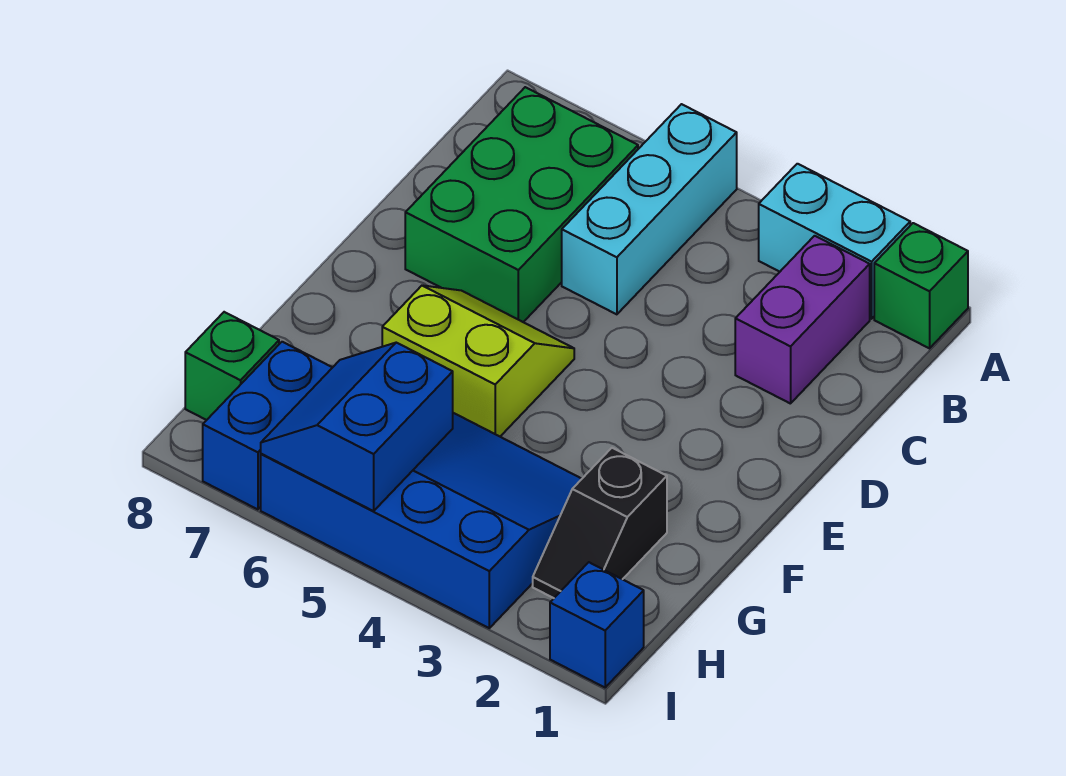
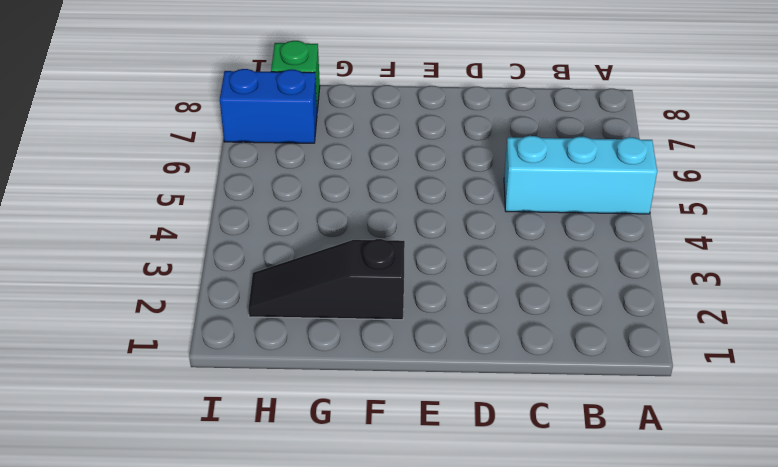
black 1x3 slope [248,239,405,320] -> black 1x2 slope [533,448,667,598]
none -> green 1x1 brick [874,223,968,348]
none -> cyan 1x2 brick [759,164,910,319]
none -> purple 1x2 brick [735,236,870,404]

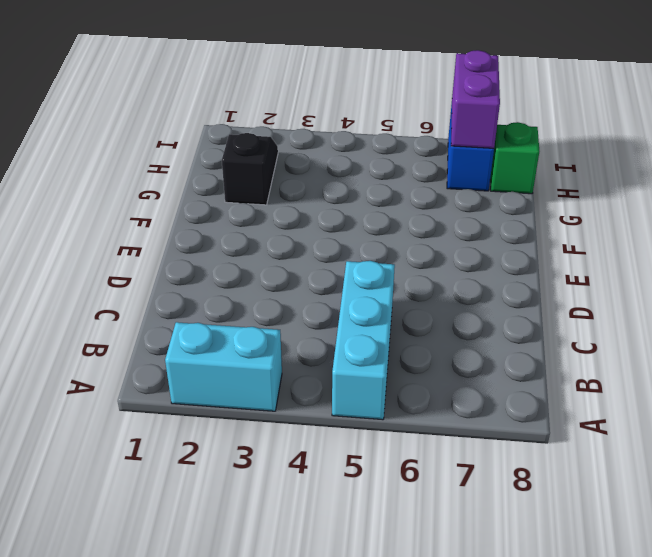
purple 1x2 brick [451,50,500,148] -> purple 1x2 brick moved to [735,236,870,404]
none -> green 1x1 brick [874,223,968,348]
none -> green 2x3 brick [405,87,638,322]
none -> lime 2x2 slope [382,285,574,436]

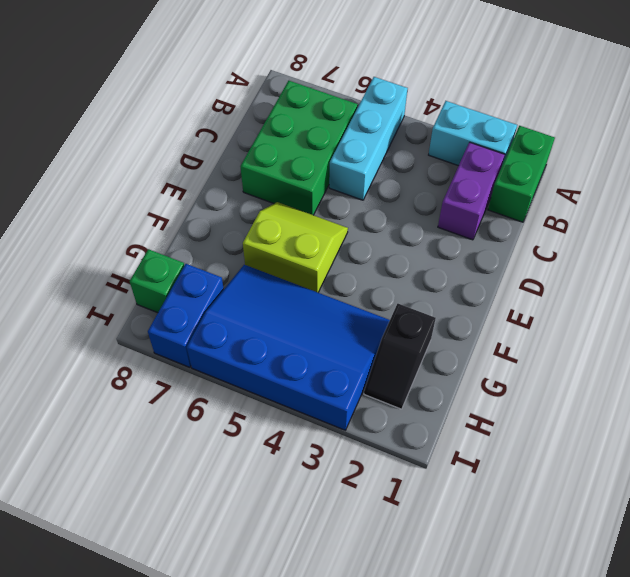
green 1x2 brick [488,126,555,222] -> green 1x1 brick [874,223,968,348]
none -> blue 1x1 brick [550,562,644,687]
none -> blue 2x2 slope [261,343,453,511]

